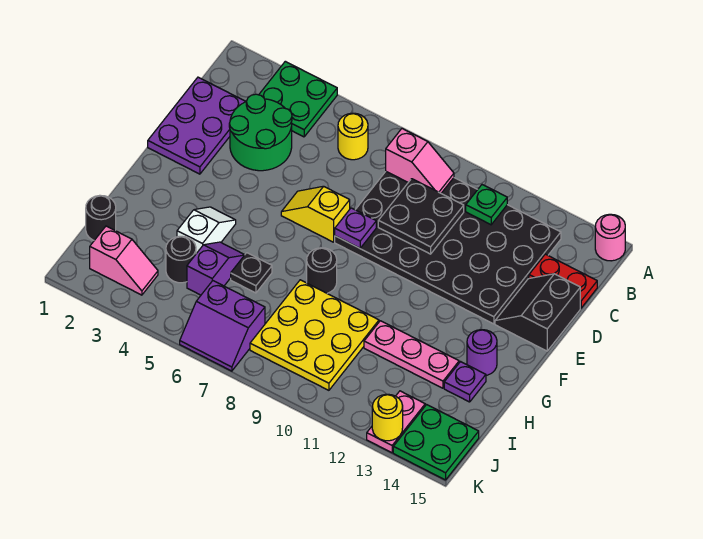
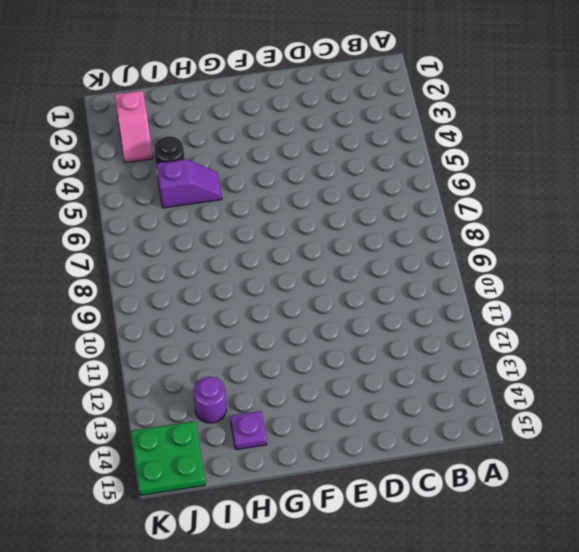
purple 1x1 round brick [193,377,226,423] -> purple 1x1 round brick moved to [467,330,497,375]
none -> green 2x2 plate [259,61,337,137]
none -> pink 1x1 round brick [595,214,625,261]
none -> yellow 1x1 round brick [338,113,368,160]

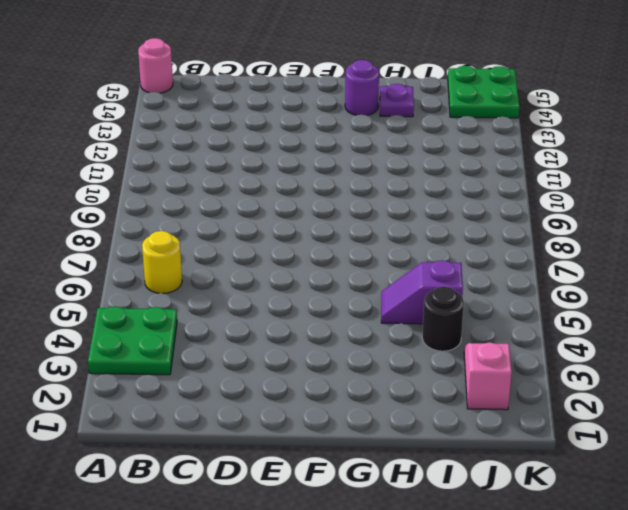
none -> black 4x6 plate [335,172,561,324]
none -> purple 2x3 plate [148,77,246,174]
none -> green 2x2 round brick [229,94,292,171]

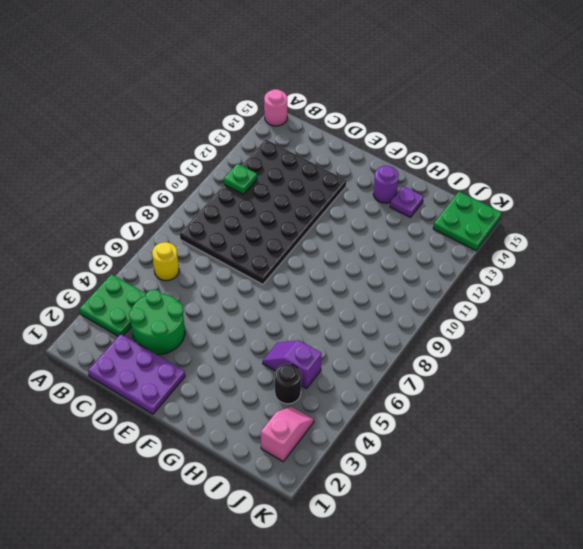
none -> red 1x2 plate [529,254,597,308]
none -> black 2x2 slope [495,274,580,351]
none -> yellow 1x2 slope [281,186,350,242]

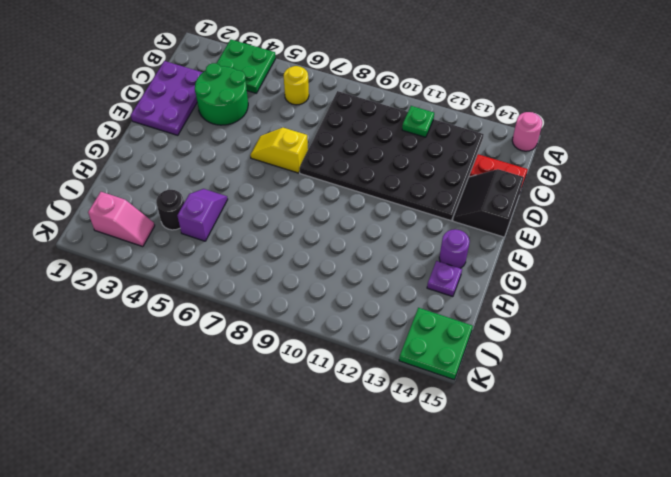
none -> white 1x2 slope [177,207,236,254]
none -> black 1x1 round brick [307,248,337,294]
none -> black 1x1 plate [231,253,272,293]

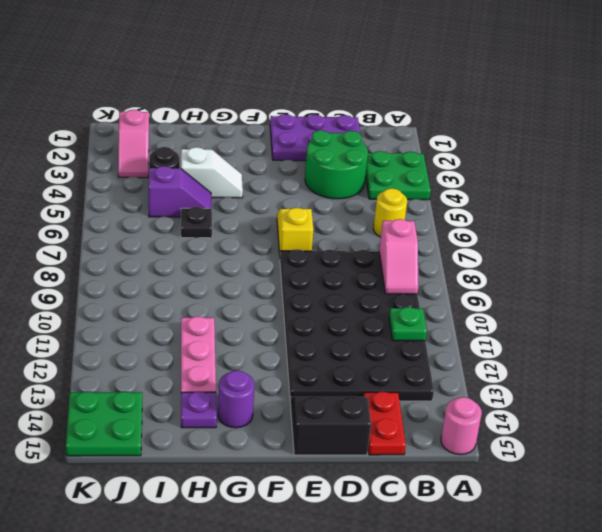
none -> black 1x1 round brick [307,248,337,294]
none -> yellow 3x3 plate [250,280,379,390]
none -> black 1x1 round brick [86,195,116,240]

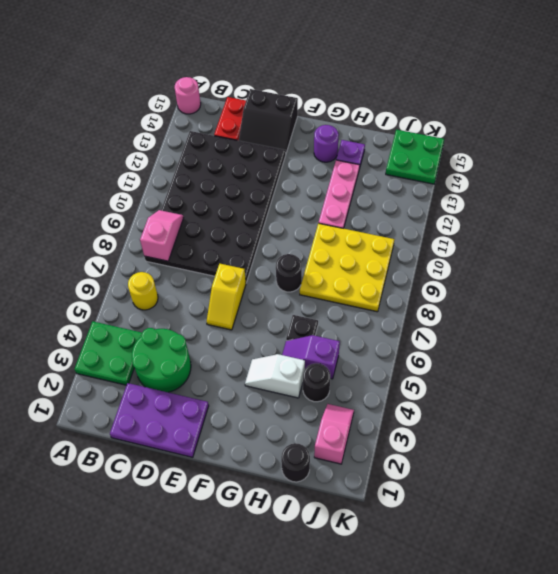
none -> purple 2x2 slope [180,281,265,371]
none -> pink 1x2 plate [367,391,425,453]
none -> green 1x1 plate [466,185,507,225]

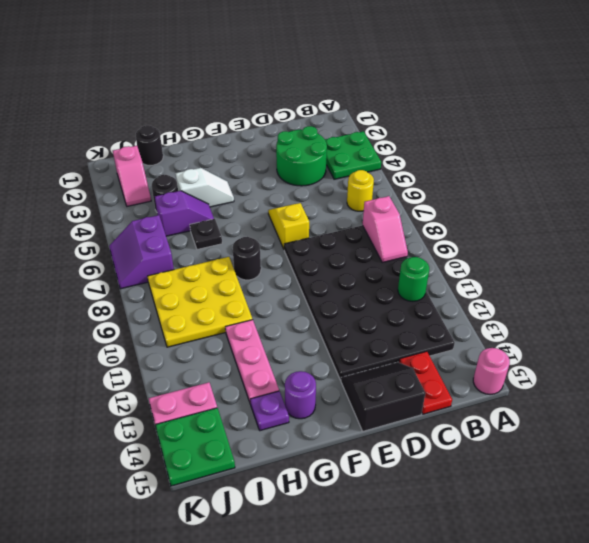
green 1x1 round brick [398,257,429,301] -> green 1x1 plate [466,185,507,225]
none -> purple 2x3 plate [148,77,246,174]
none -> black 2x2 plate [378,179,464,254]
none -> purple 1x1 plate [335,208,376,248]

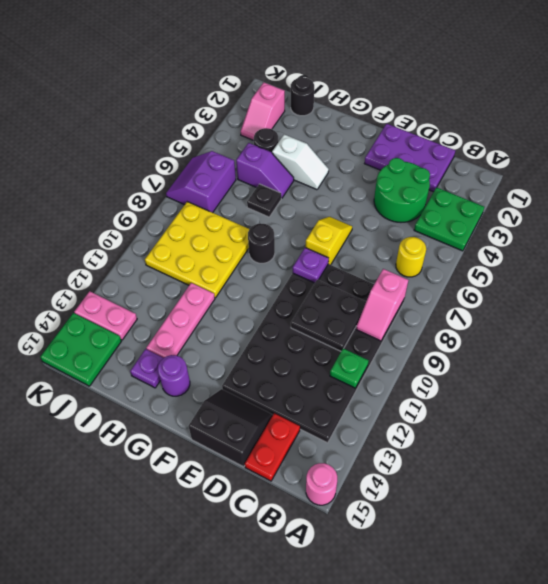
none -> yellow 1x1 round brick [372,394,403,441]

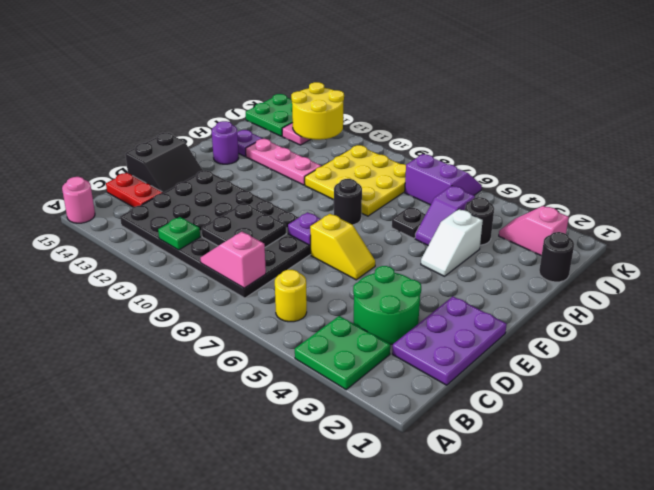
yellow 2x2 round brick [291,82,344,140] -> yellow 1x1 round brick [372,394,403,441]

